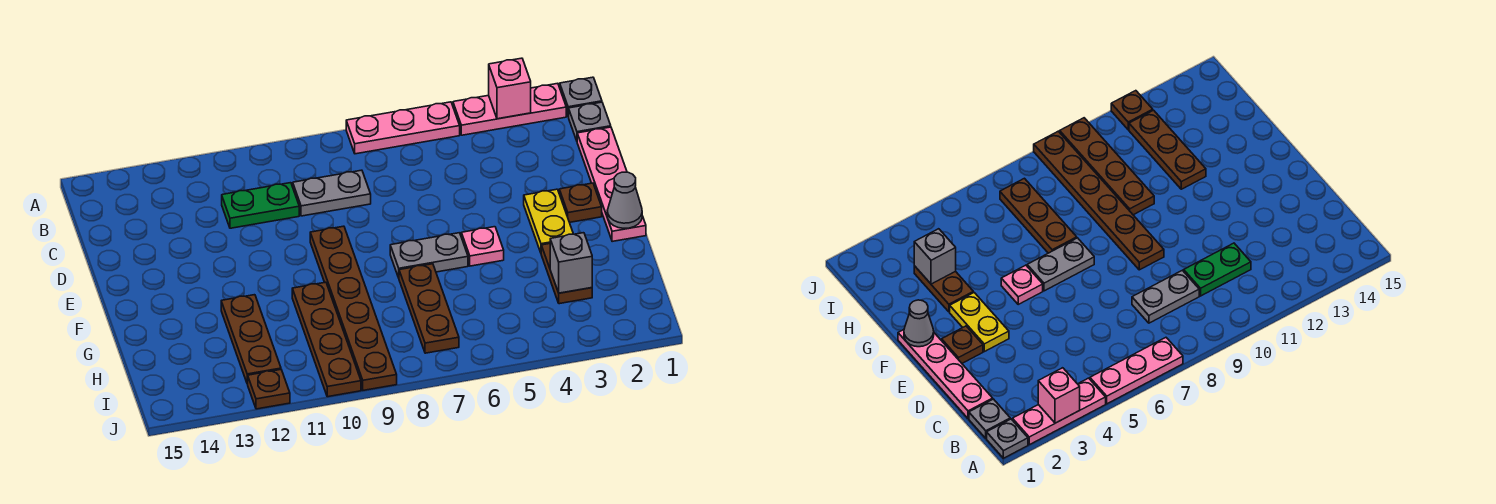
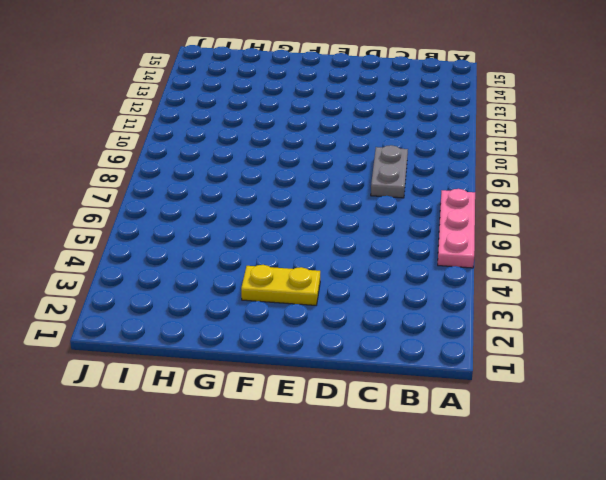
none -> grey 1x1 plate [560,77,602,117]
none -> pink 1x3 plate [453,83,566,135]
none -> grey 1x1 plate [569,102,611,141]

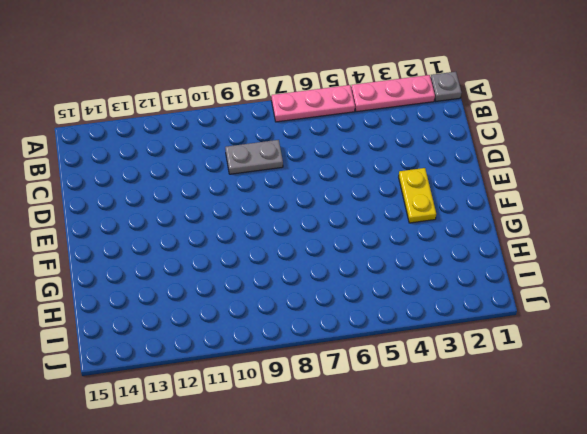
none -> grey 1x1 plate [569,102,611,141]
none -> pink 1x4 plate [577,127,646,242]
none -> green 1x2 plate [222,183,299,228]

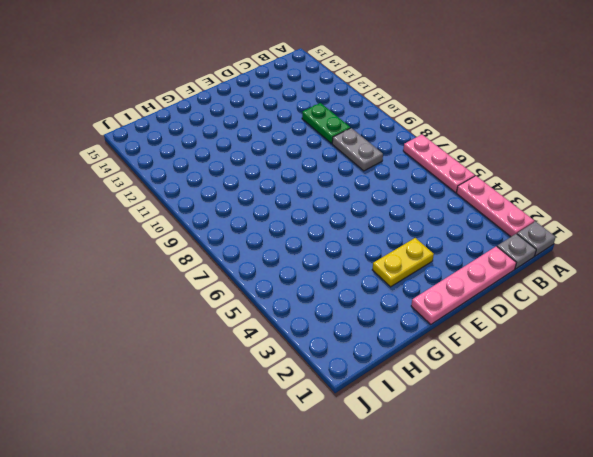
none -> brown 1x1 plate [559,183,602,222]
none -> brown 1x6 plate [310,226,397,390]
none -> pink 1x1 plate [461,227,504,266]

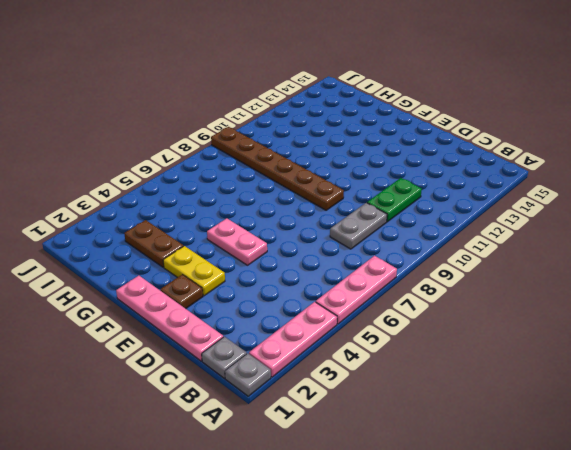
pink 1x2 plate [207,218,267,265] -> pink 1x1 plate [461,227,504,266]
none -> grey 1x2 plate [390,233,468,278]
none -> brown 1x3 plate [399,264,459,353]
none -> brown 1x4 plate [292,282,361,397]

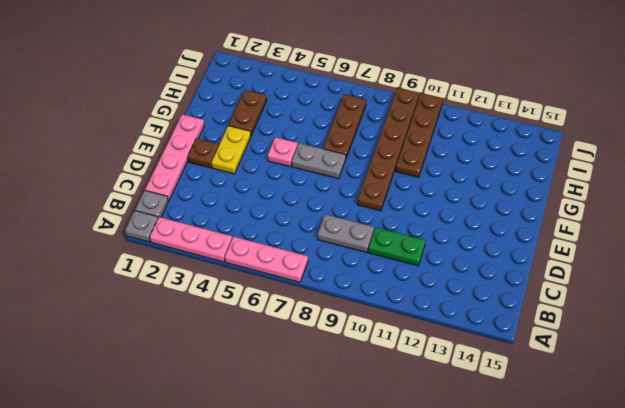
none -> brown 1x3 plate [221,295,281,384]
none -> brown 1x1 plate [248,370,290,409]
none -> pink 1x1 brick [489,58,531,119]

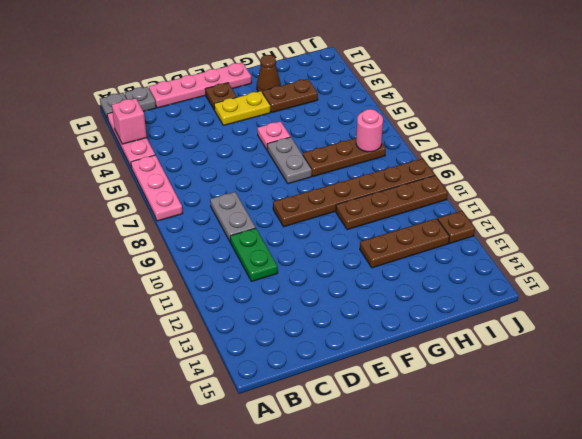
brown 1x1 cone [257,55,281,92] -> none
pink 1x1 round brick [356,109,383,152] -> none
none -> grey 1x1 cone [607,172,642,228]
none -> grey 1x1 brick [550,233,592,293]

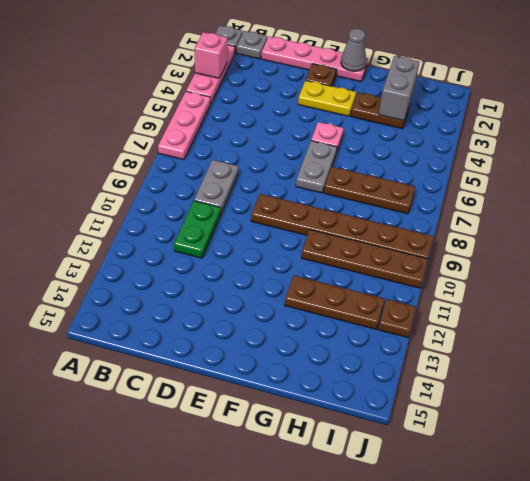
grey 1x2 brick [379,56,419,121] -> grey 1x1 brick [550,233,592,293]

